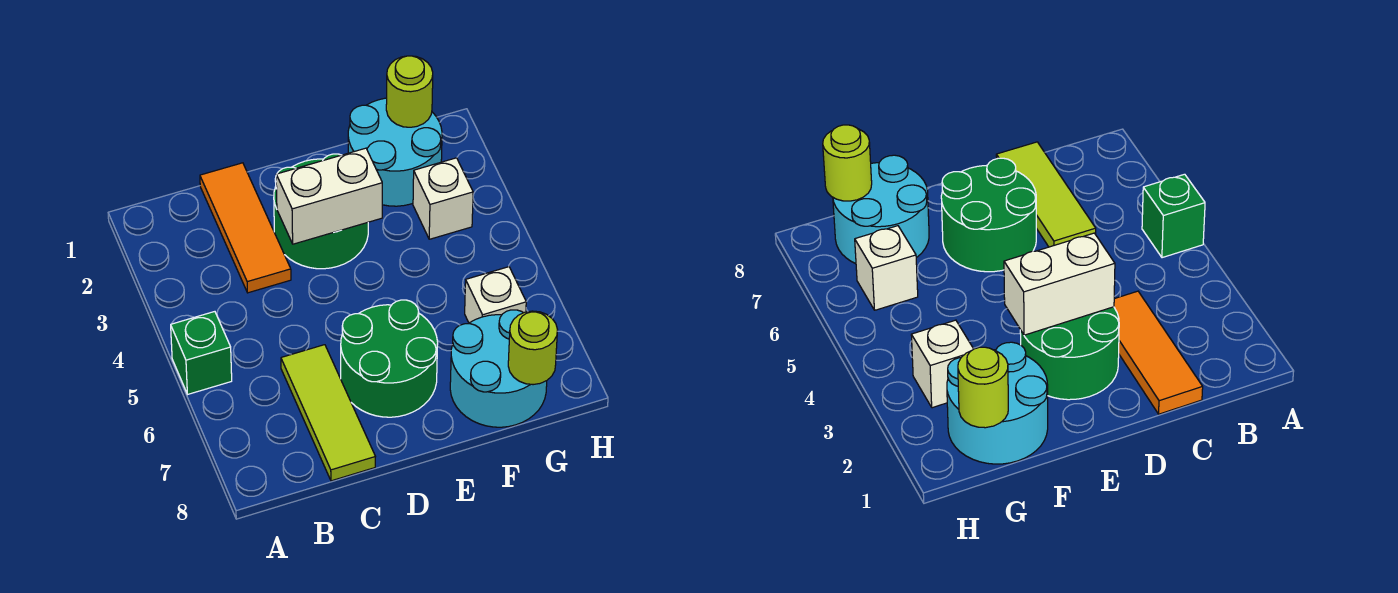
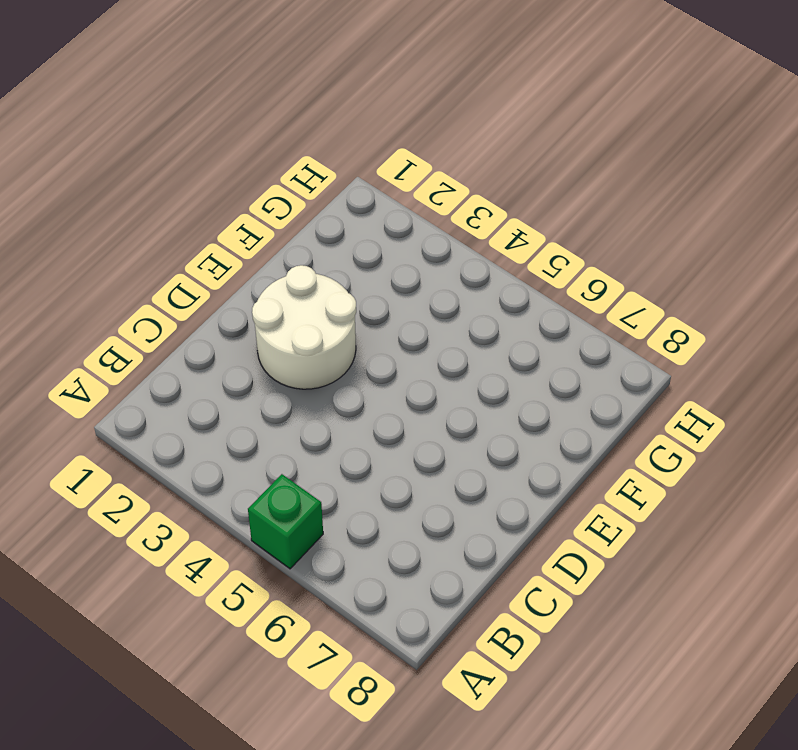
white 2x2 round brick [252,265,356,389] -> green 2x2 round brick [274,154,368,269]
none -> orange 1x3 tile [200,163,291,293]
none -> lime 1x3 tile [281,345,375,481]
none -> green 2x2 round brick [341,300,438,417]

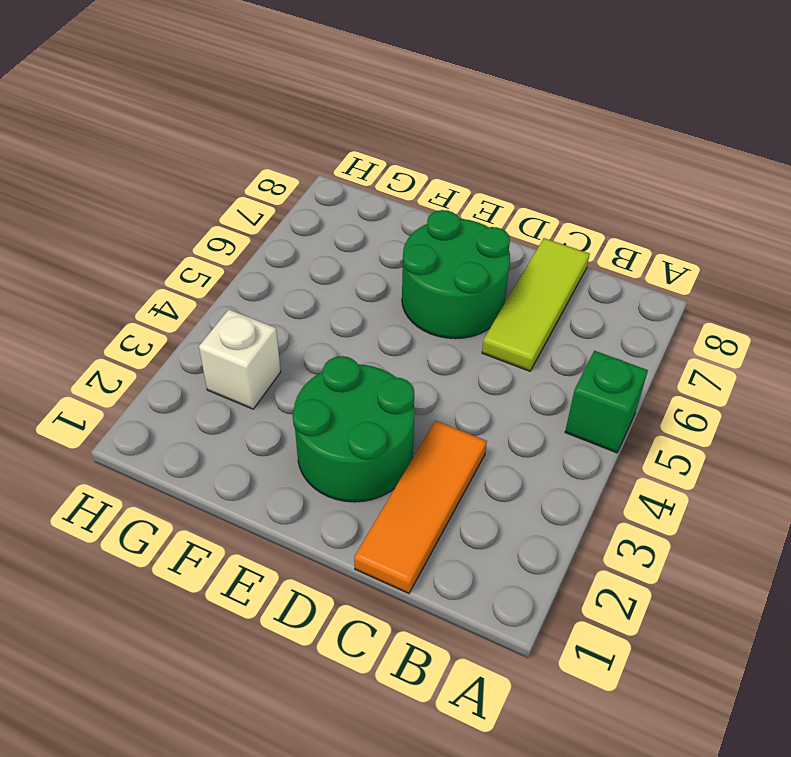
none -> cyan 2x2 round brick [348,98,442,206]
none -> cyan 2x2 round brick [450,310,547,427]
none -> white 1x1 brick [465,267,526,323]

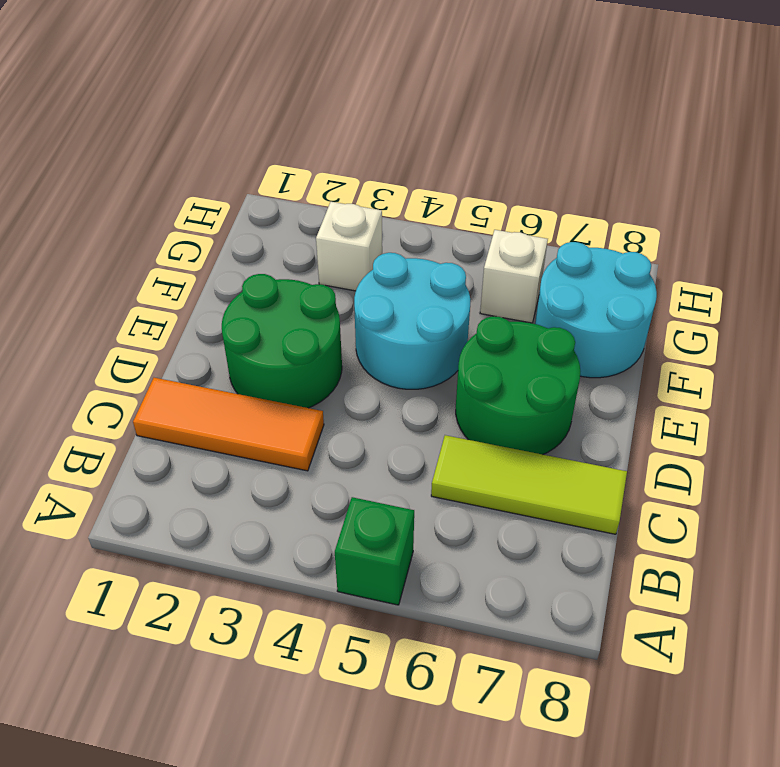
cyan 2x2 round brick [354,253,470,389] -> cyan 2x2 round brick moved to [348,98,442,206]
none -> white 1x2 brick [276,148,382,244]
none -> lime 1x1 round brick [386,56,433,127]
none -> lime 1x1 round brick [508,311,558,385]

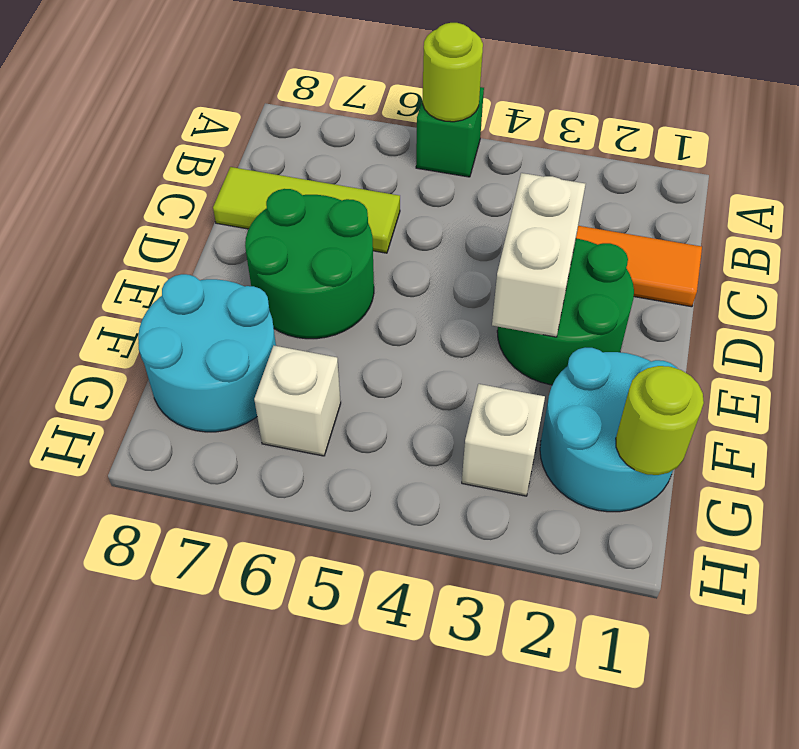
lime 1x1 round brick [423,23,483,122] -> lime 1x1 round brick moved to [508,311,558,385]

